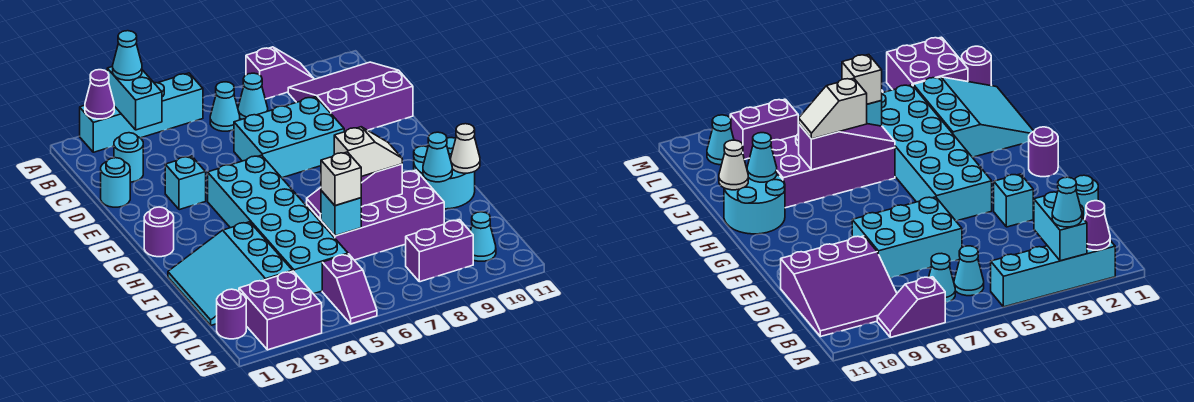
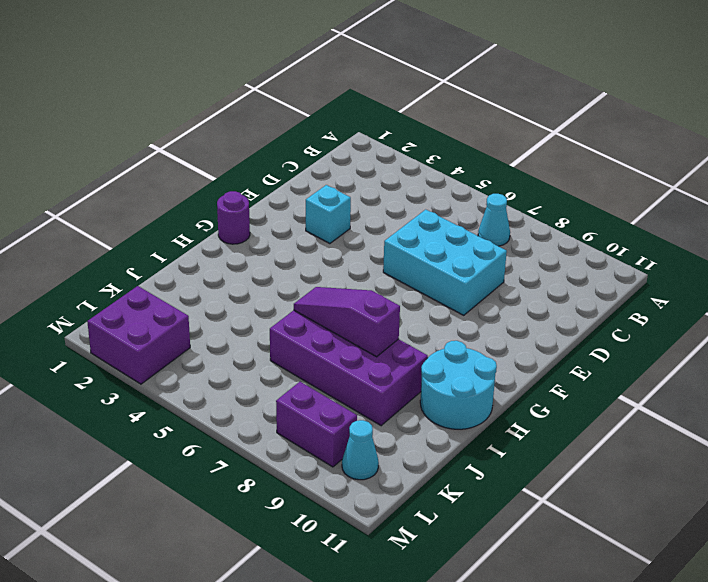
none -> cyan 1x4 brick [80,73,203,152]
none -> purple 1x2 slope [246,47,314,99]
none -> cyan 1x1 cone [210,82,240,131]

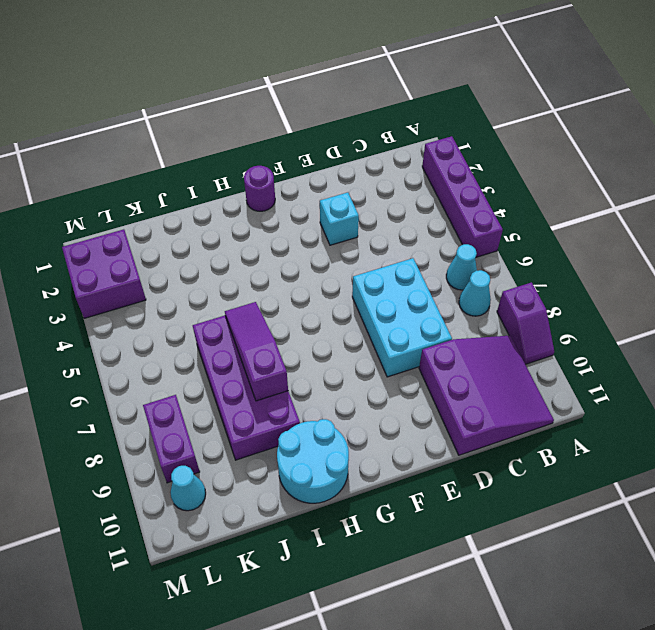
purple 1x4 brick [422,136,503,257] -> cyan 1x4 brick [80,73,203,152]
none -> cyan 1x1 round brick [114,133,143,182]
none -> cyan 1x1 round brick [101,158,130,207]
none -> cyan 2x6 brick [208,155,348,294]

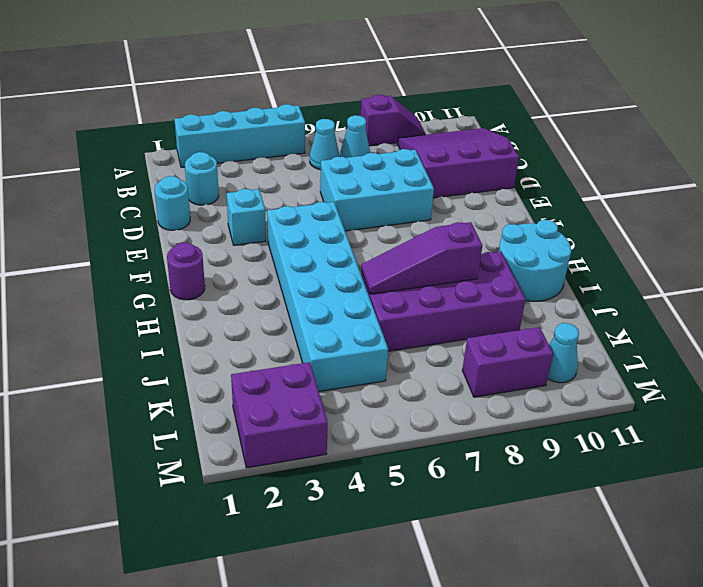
none -> cyan 3x3 slope [168,222,293,325]
none -> purple 1x1 round brick [217,289,246,339]
none -> purple 1x2 slope [322,254,377,324]

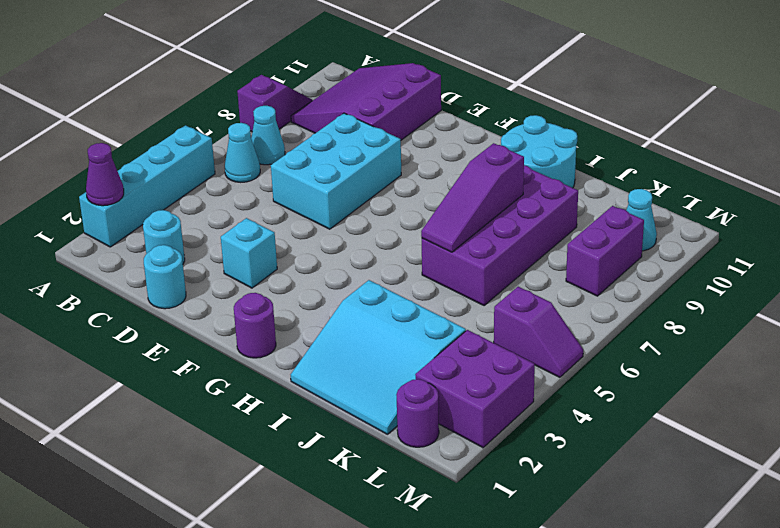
none -> cyan 2x6 brick [208,155,348,294]
none -> cyan 1x2 brick [107,66,162,130]
none -> cyan 1x1 cone [423,132,452,182]

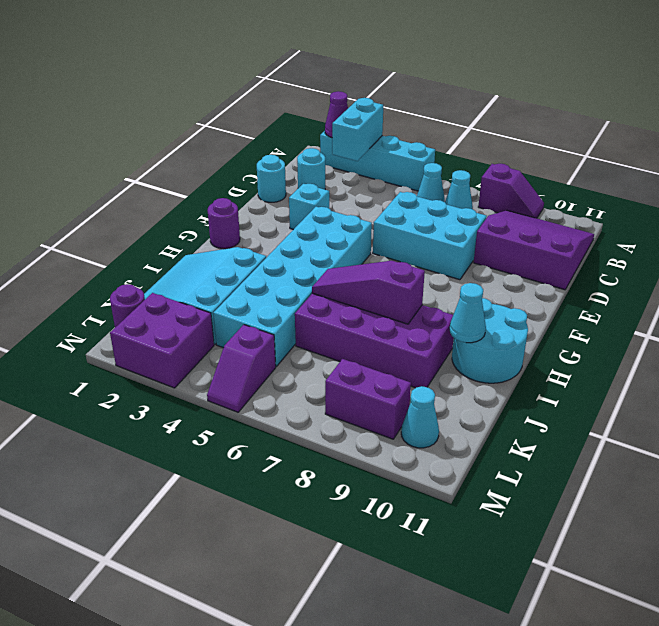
none -> white 1x1 cone [451,124,480,173]
none -> cyan 1x1 brick [321,191,361,236]
none -> cyan 1x1 cone [113,31,142,80]

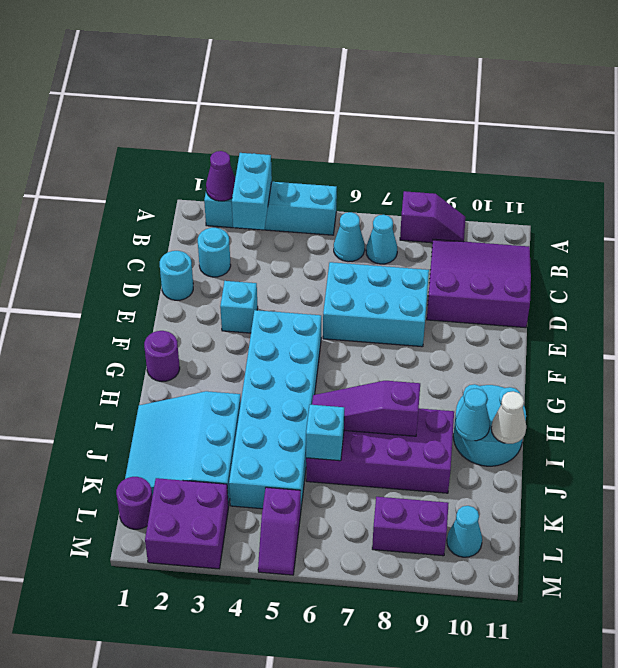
none -> cyan 1x1 cone [113,31,142,80]
none -> white 1x2 slope [334,127,402,176]
none -> white 1x1 brick [321,152,361,206]

